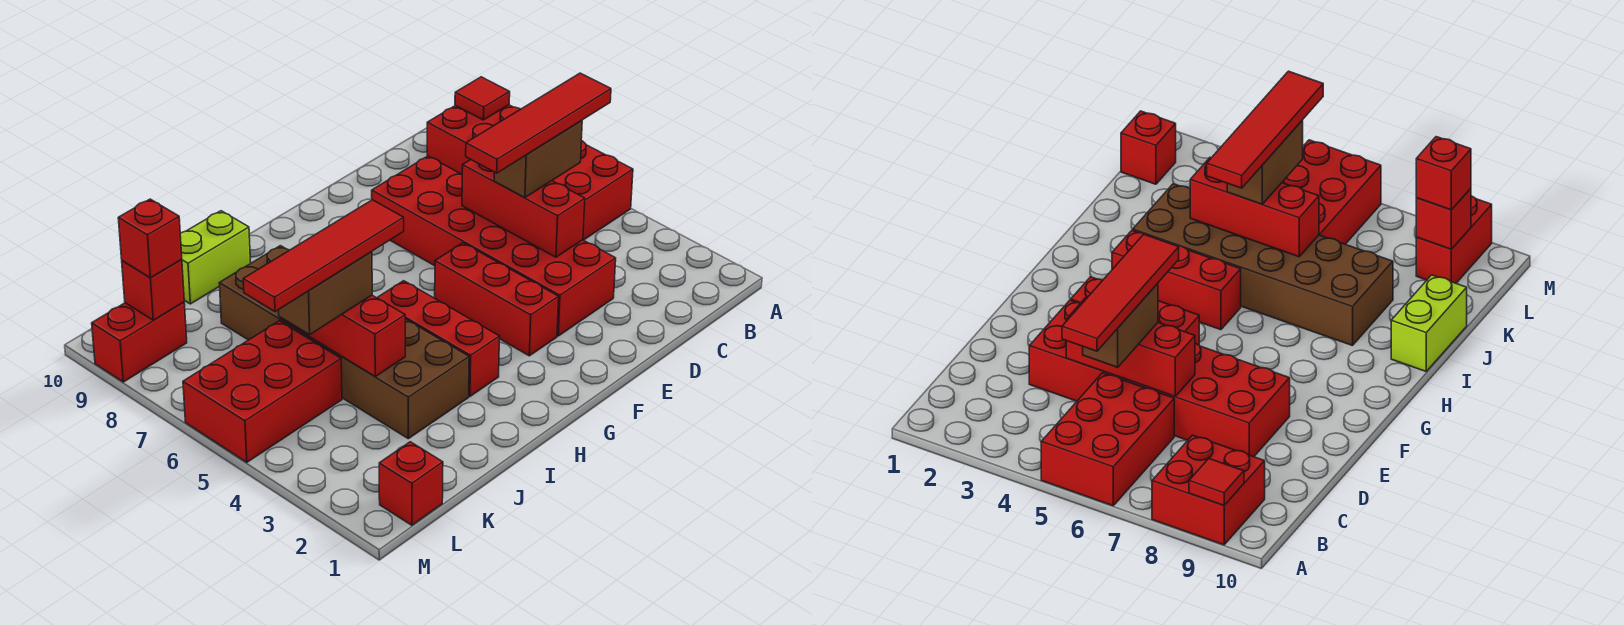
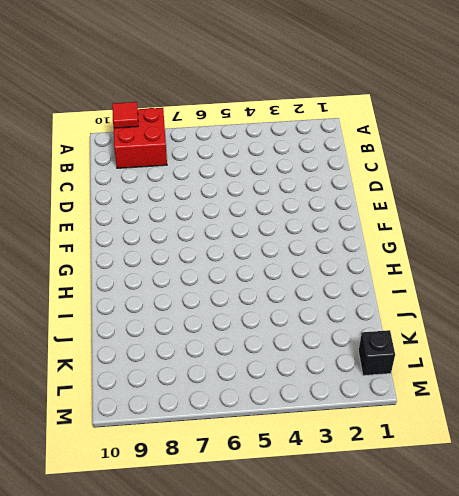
black 1x1 brick [358,330,395,376] -> red 1x1 brick [379,442,443,525]
none -> red 2x3 brick [552,141,633,240]
none -> red 2x6 brick [372,156,616,336]
none -> red 1x3 brick [435,243,559,356]

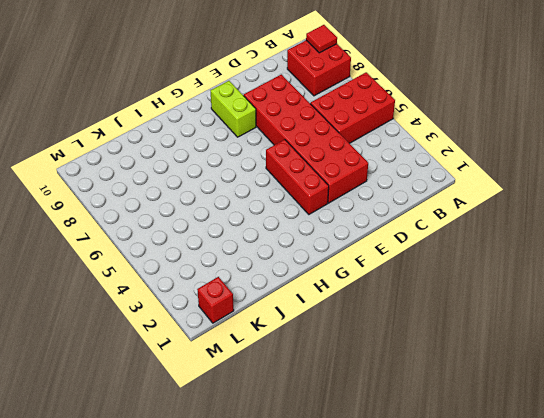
lime 1x2 brick [211,81,256,137] -> lime 1x2 brick turned to [180,211,251,304]
none -> red 1x3 brick [377,281,500,396]
none -> brown 2x6 brick [219,246,469,439]
none -> red 2x3 brick [183,321,342,462]

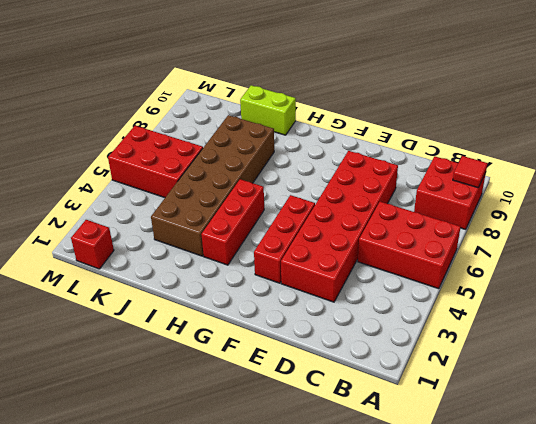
none -> red 1x2 brick [92,302,187,382]
none -> red 1x3 brick [462,160,585,257]
none -> red 1x3 brick [281,295,405,376]

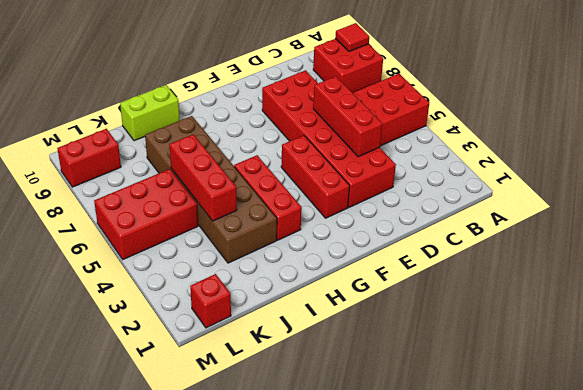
none -> red 1x1 brick [122,260,184,320]
none -> brown 1x2 brick [494,120,582,198]
none -> brown 1x2 brick [279,252,372,335]

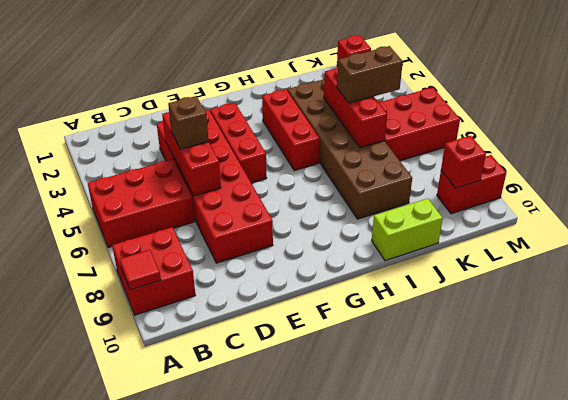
brown 1x1 brick [168,96,208,149] -> brown 1x2 brick [494,120,582,198]
none -> red 1x1 brick [118,199,182,278]
none -> red 1x4 tile [466,73,611,173]
none -> red 1x4 tile [243,200,404,312]

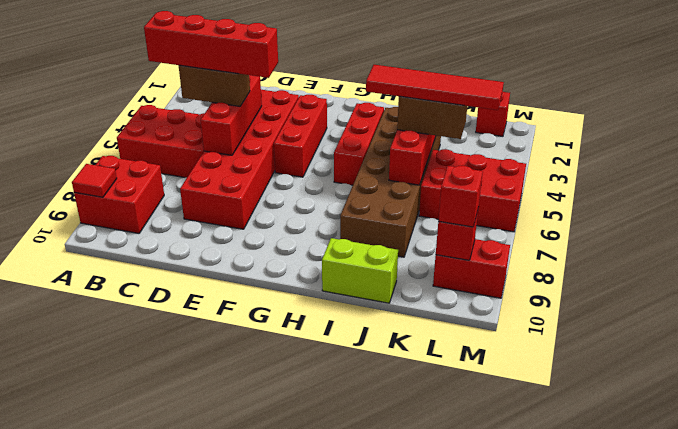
red 1x4 brick [144,11,278,78] -> red 1x4 tile [466,73,611,173]

